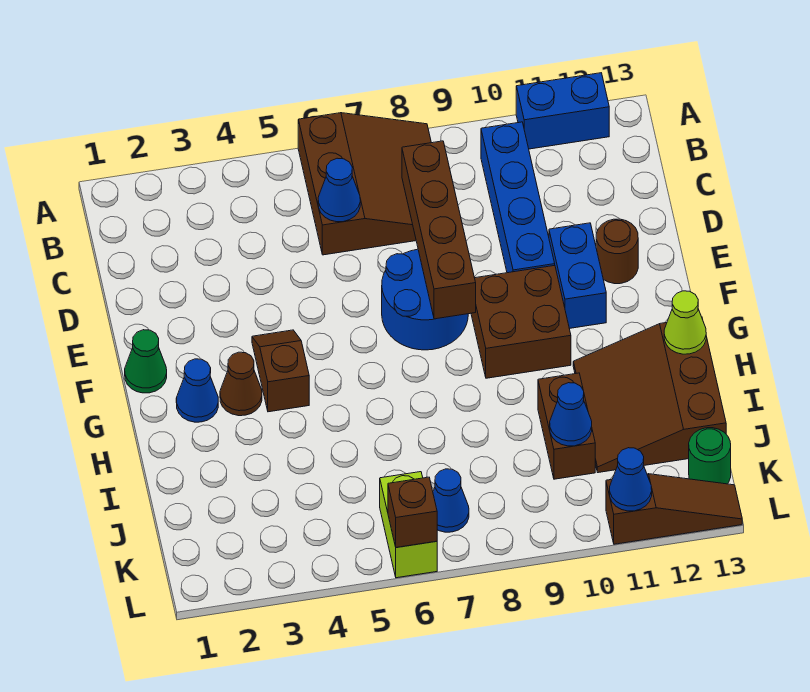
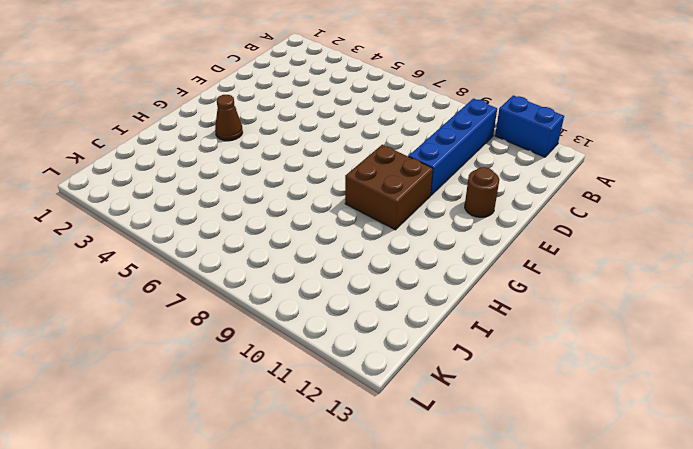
none -> brown 3x3 slope [298,113,431,255]
none -> blue 2x2 round brick [382,249,468,350]
none -> blue 1x2 brick [549,223,606,329]

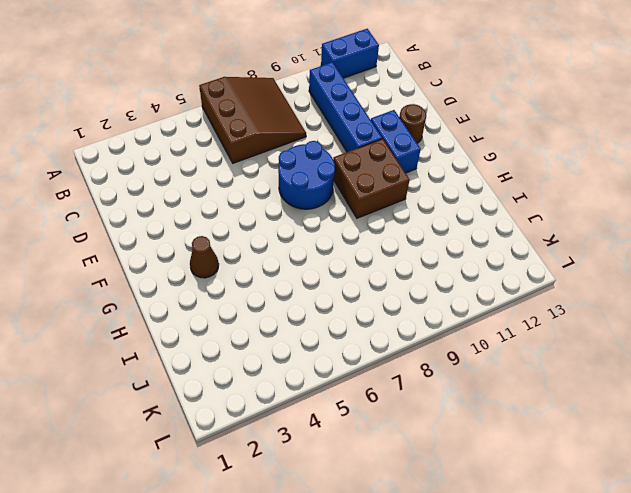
none -> green 1x1 cone [125,330,167,393]
none -> brown 1x2 slope [252,330,309,412]
none -> blue 1x1 cone [176,359,218,422]

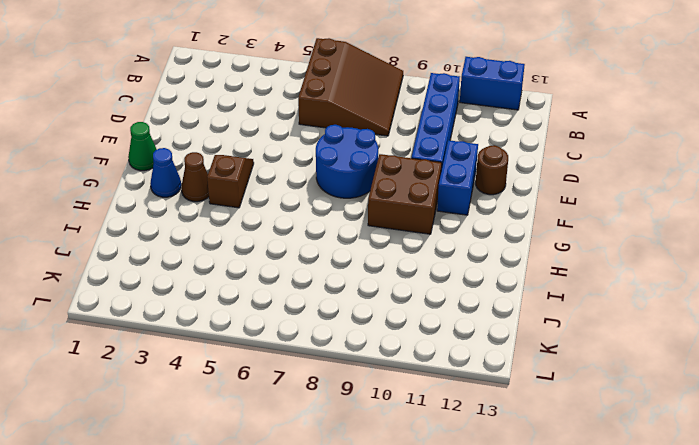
none -> brown 3x3 slope [573,323,726,473]
none -> brown 1x2 brick [538,373,595,479]
none -> lime 1x2 brick [380,472,437,578]

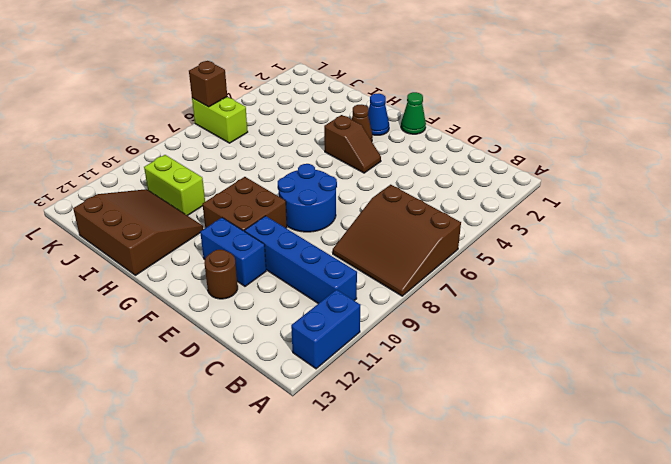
lime 1x2 brick [144,155,205,216] -> brown 1x2 brick [538,373,595,479]
none -> blue 1x1 cone [433,469,469,532]
none -> green 1x1 round brick [689,428,731,484]
none -> brown 1x3 slope [606,474,742,544]

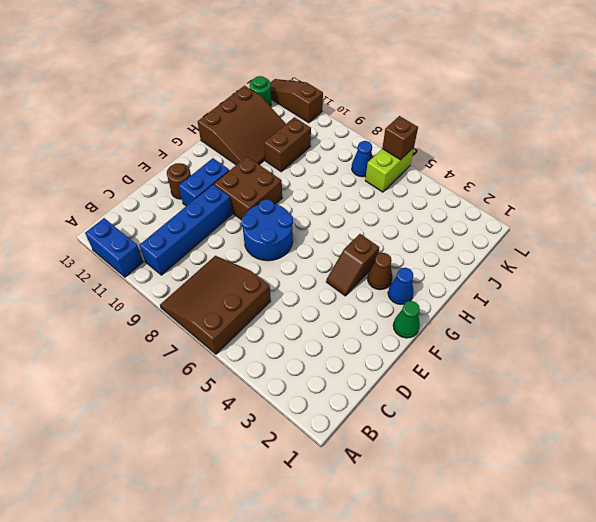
none -> blue 1x1 cone [318,158,360,222]
none -> brown 1x4 brick [402,141,476,319]
none -> lime 1x1 cone [664,291,706,354]

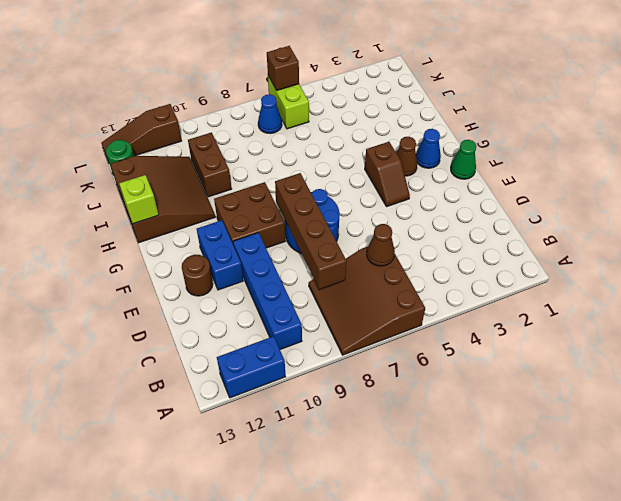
brown 1x1 cone [367,224,395,266] -> blue 1x1 cone [318,158,360,222]
lime 1x1 brick [119,175,159,224] -> lime 1x1 cone [664,291,706,354]
none -> blue 1x1 cone [550,383,592,446]
none -> blue 1x1 cone [610,448,652,511]

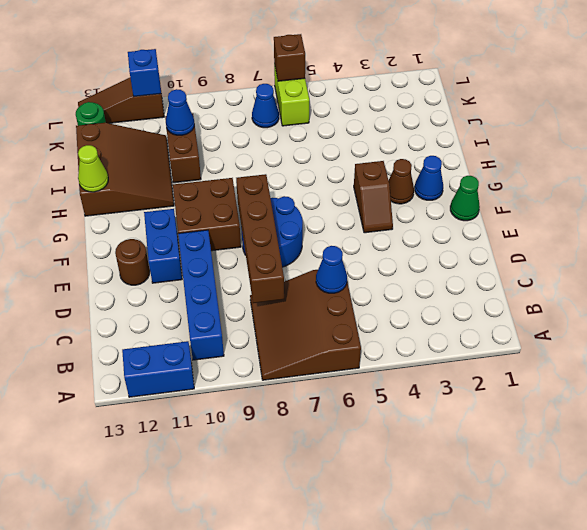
blue 1x1 brick [128,49,161,97] -> blue 1x1 cone [610,448,652,511]

